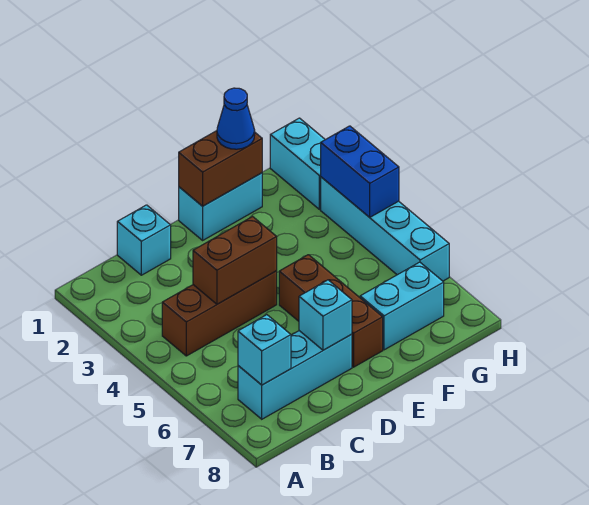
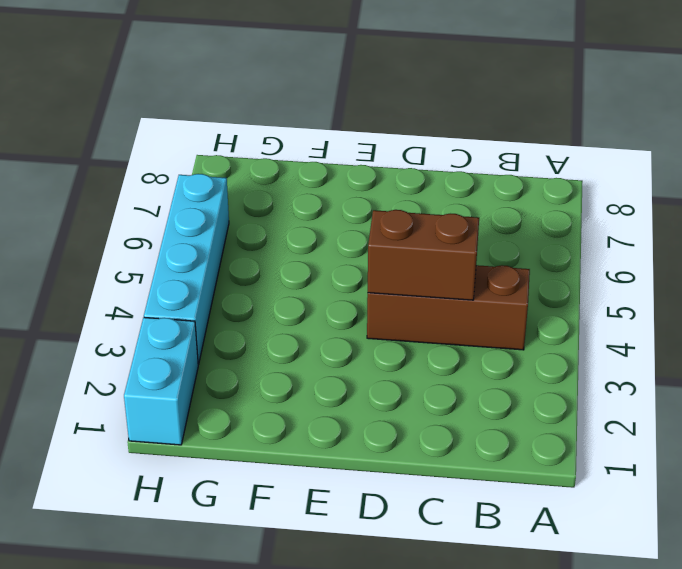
none -> cyan 1x3 brick [238,331,352,419]
none -> cyan 1x1 brick [117,205,171,275]
none -> cyan 1x2 brick [179,173,262,240]

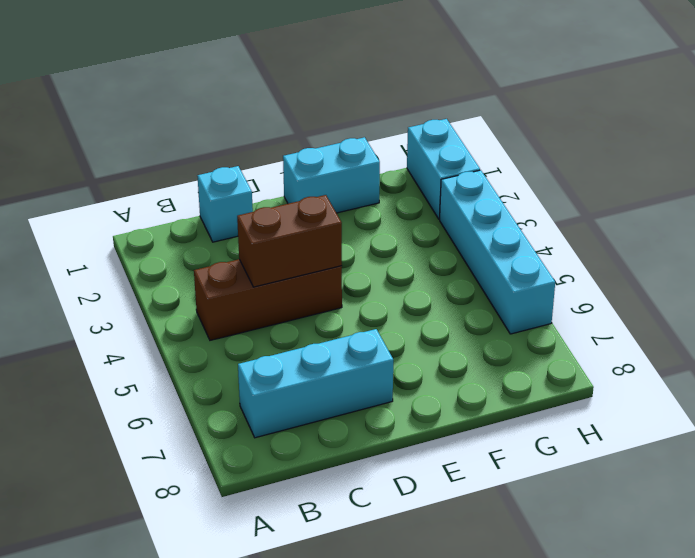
none -> brown 1x3 brick [279,255,383,367]
none -> cyan 1x2 brick [360,262,444,350]
none -> cyan 1x1 brick [238,315,291,385]

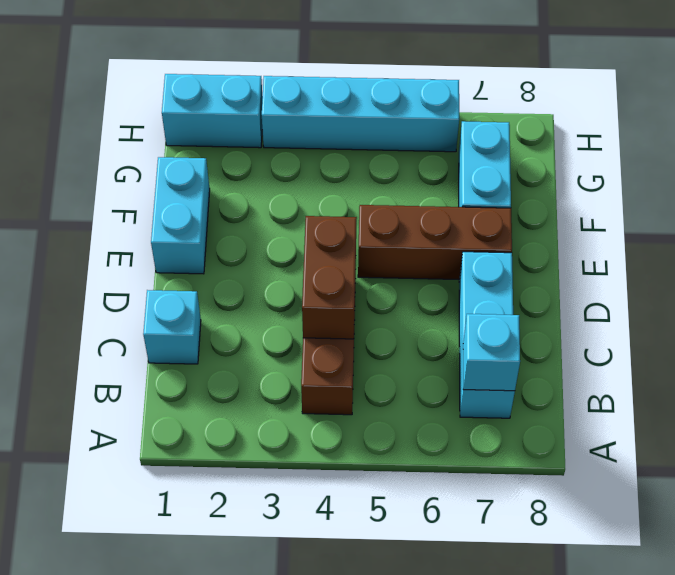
none -> cyan 1x1 brick [299,280,352,350]
none -> brown 1x2 brick [179,131,262,206]
none -> blue 1x2 brick [321,126,399,217]

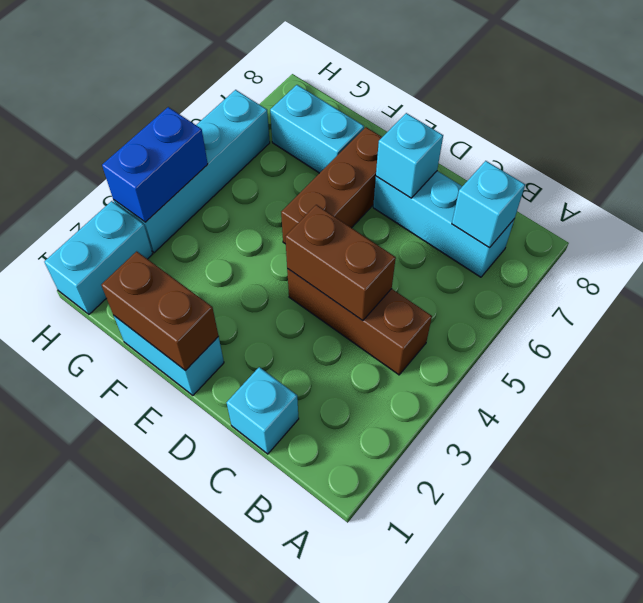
none -> blue 1x1 cone [217,88,255,149]

